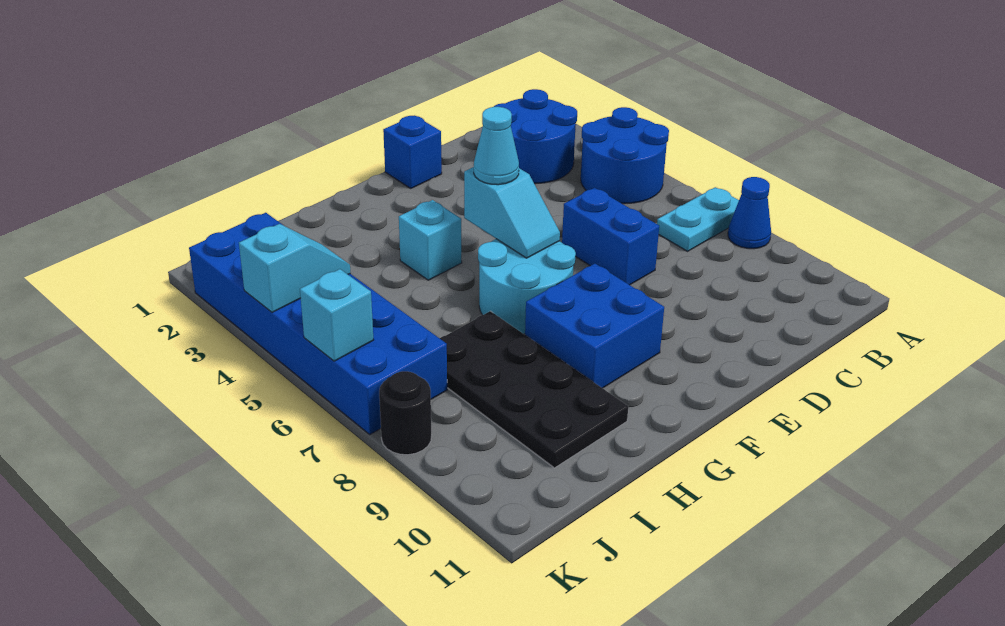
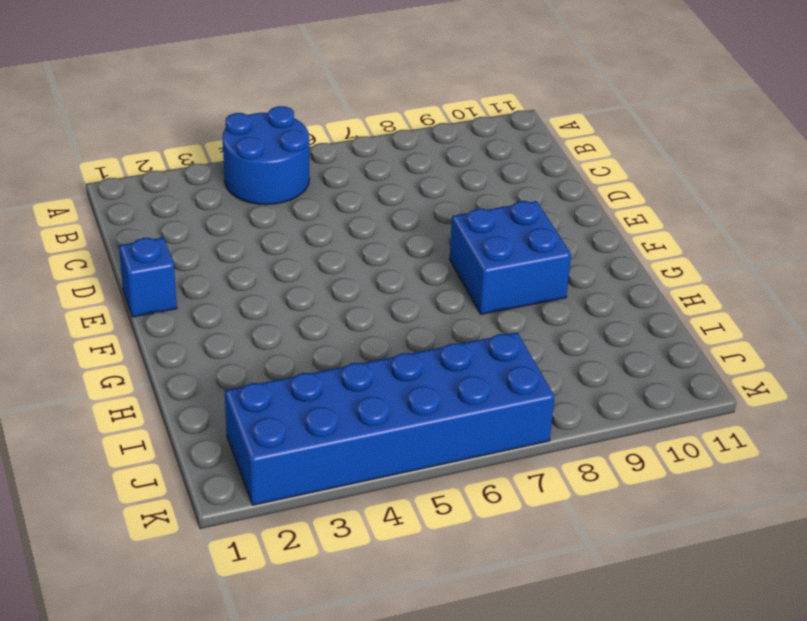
none -> cyan 1x2 plate [657,187,739,251]
none -> blue 1x1 cone [728,177,771,249]
none -> blue 2x2 round brick [494,89,577,184]

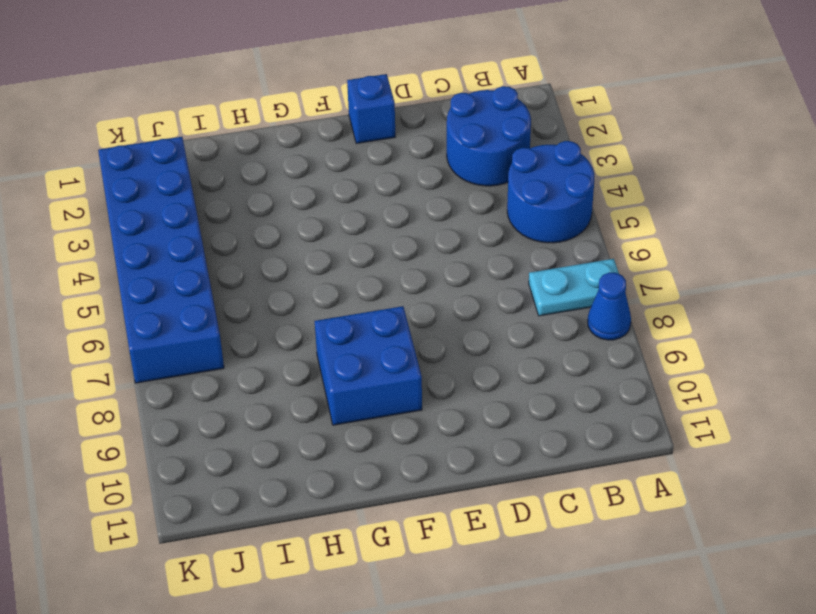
none -> blue 1x2 brick [562,188,659,285]
none -> cyan 2x2 round brick [478,239,576,334]
none -> cyan 1x1 brick [399,200,462,280]

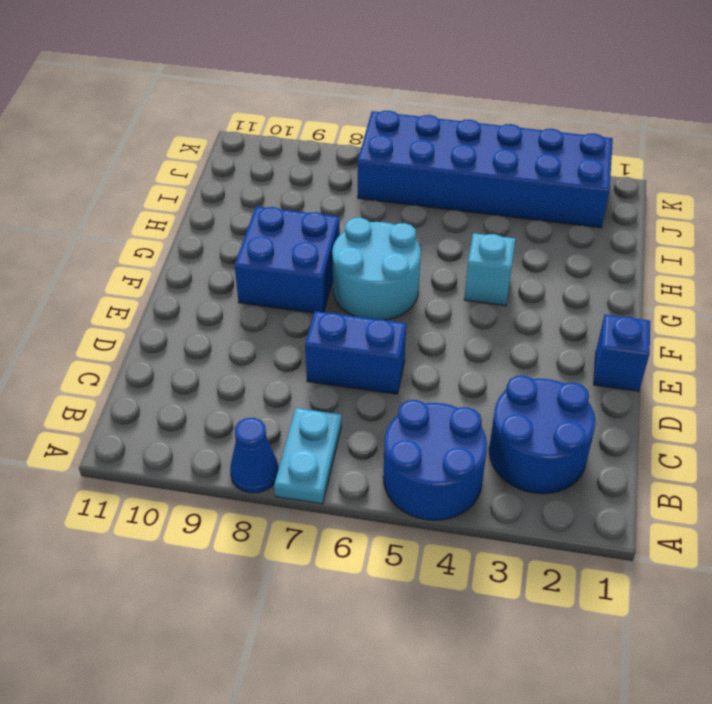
none -> black 2x4 plate [440,311,628,468]
none -> black 1x1 round brick [379,371,432,455]
none -> cyan 1x2 slope [464,167,560,258]

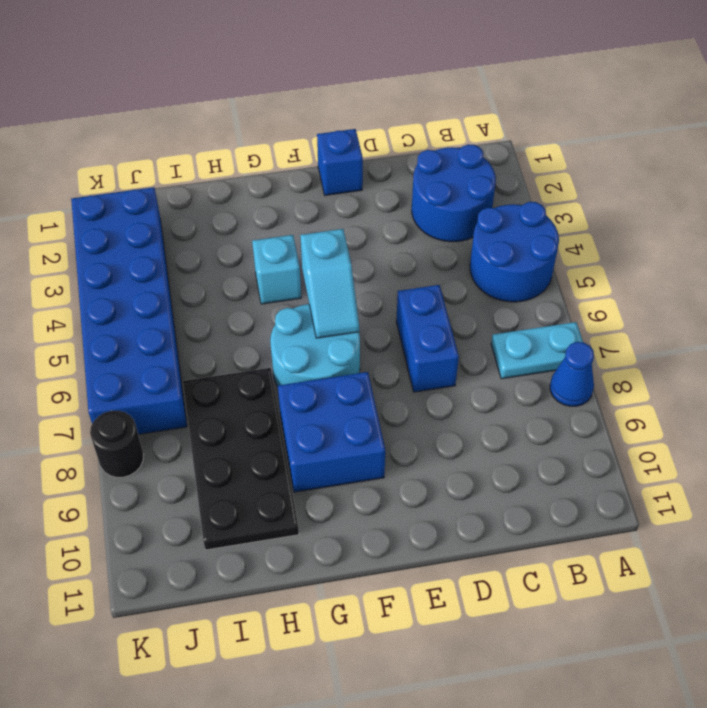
none -> cyan 1x2 slope [239,224,351,312]
none -> cyan 1x1 brick [300,269,373,361]
none -> cyan 1x1 cone [474,107,519,185]

